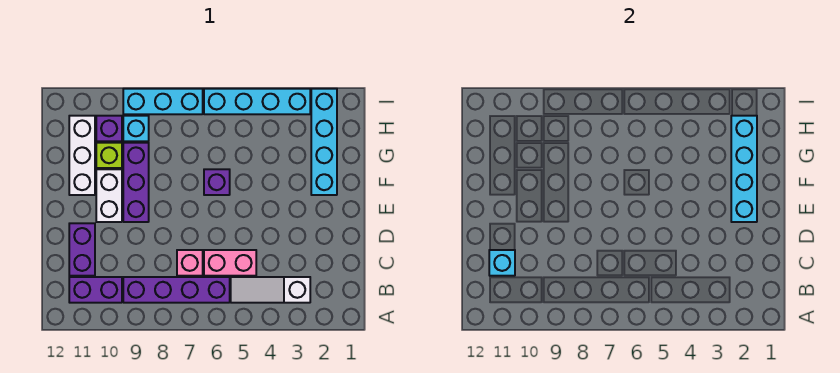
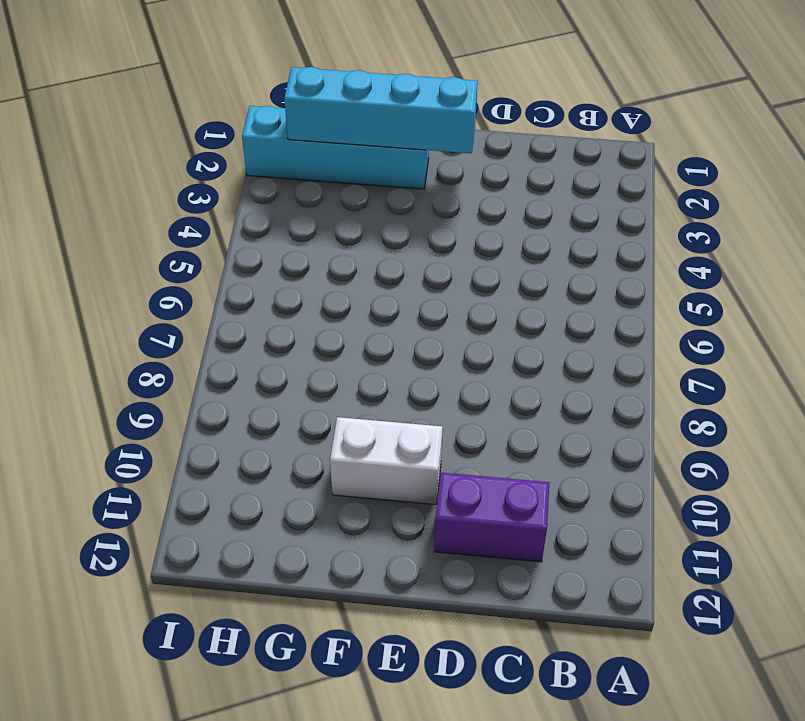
none -> white 1x3 slope [231,277,310,303]
none -> purple 1x4 brick [123,277,230,303]
none -> purple 1x2 brick [69,277,122,303]

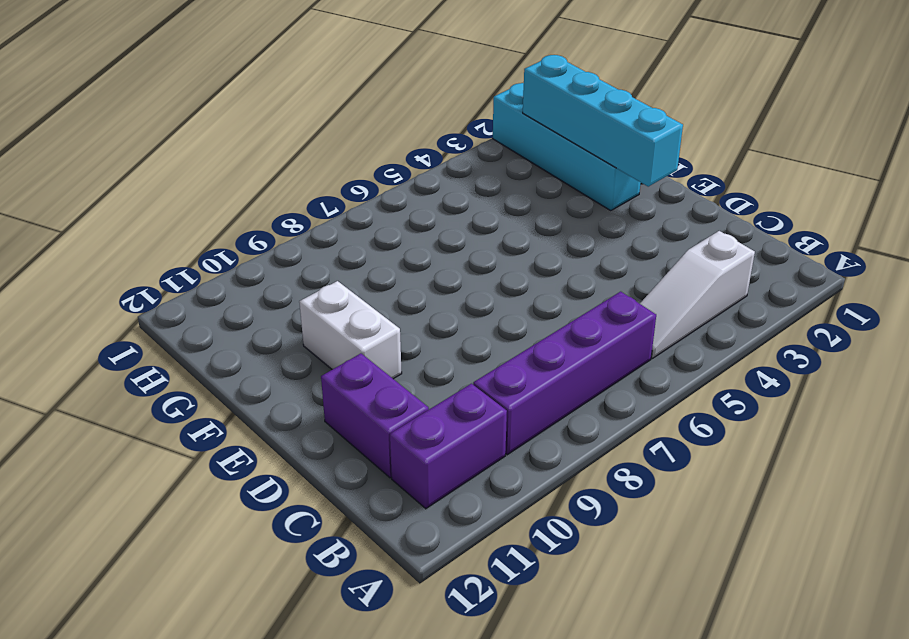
none -> pink 1x2 brick [204,250,256,276]
none -> pink 1x1 brick [177,250,203,276]
none -> purple 1x3 brick [123,143,149,222]

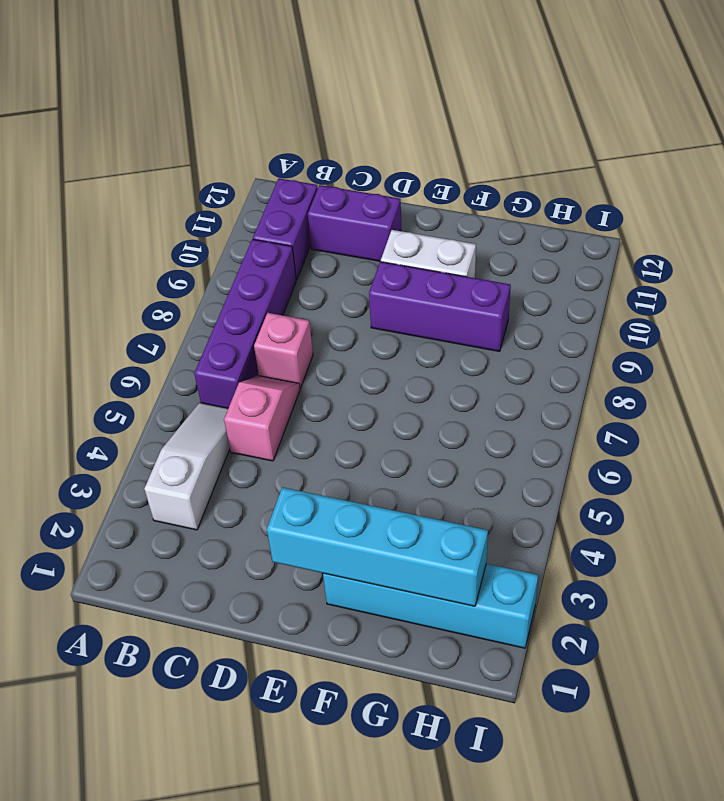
pink 1x2 slope [224,375,300,461] -> pink 1x2 brick [204,250,256,276]
none -> purple 1x1 brick [204,169,230,195]
none -> white 1x3 brick [69,116,95,195]
none -> lime 1x1 brick [96,143,122,168]

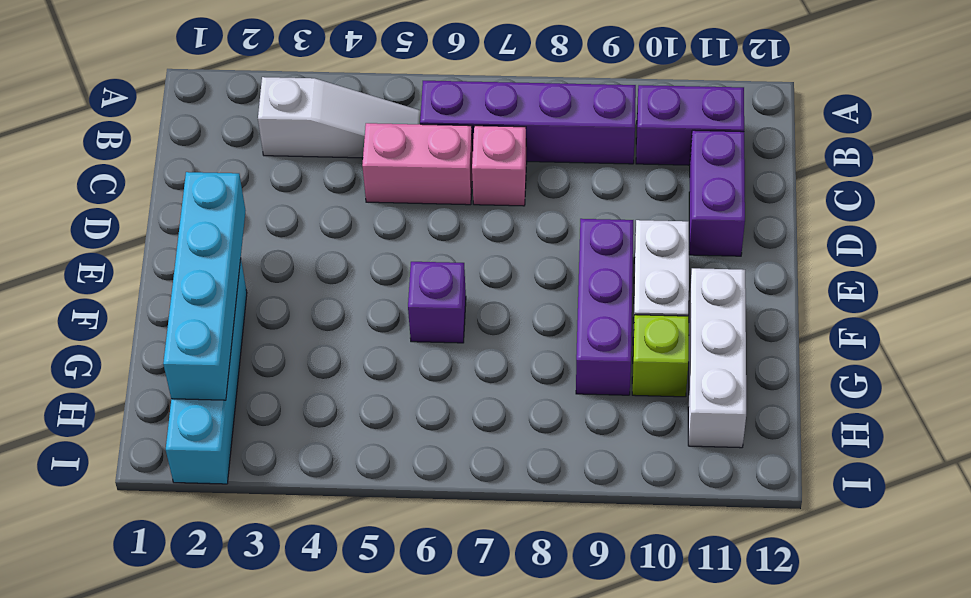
none -> cyan 1x1 brick [123,116,149,141]
none -> purple 1x1 brick [96,116,122,141]
none -> cyan 1x4 brick [204,89,310,114]

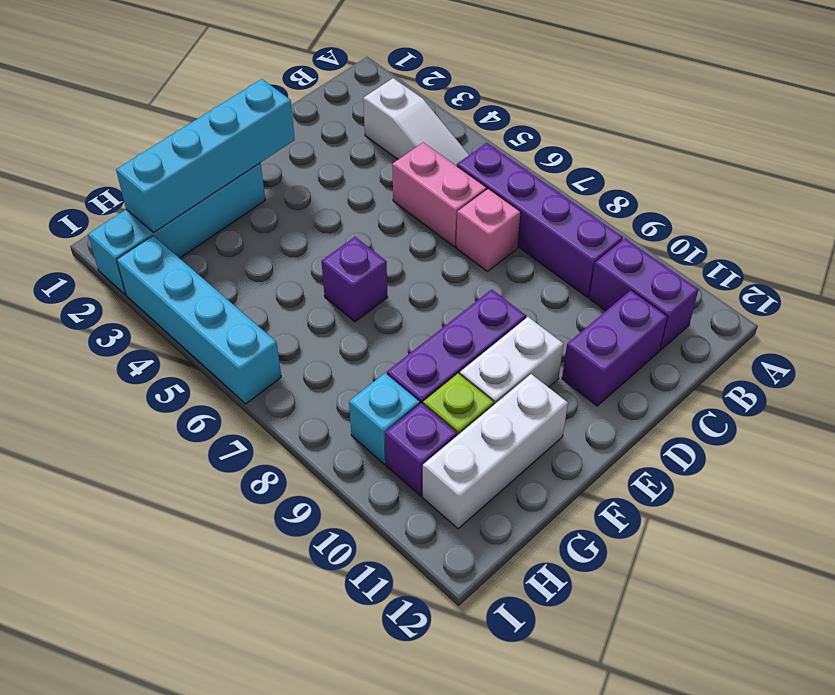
none -> cyan 1x3 brick [123,89,203,114]
none -> cyan 1x1 brick [489,250,515,276]

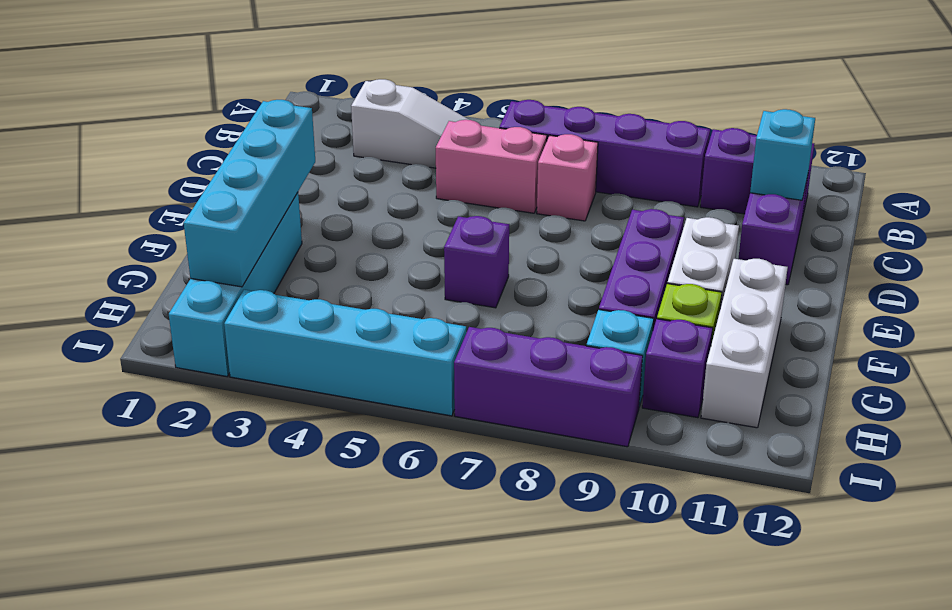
purple 1x3 brick [454,327,643,447] -> cyan 1x3 brick [123,89,203,114]

